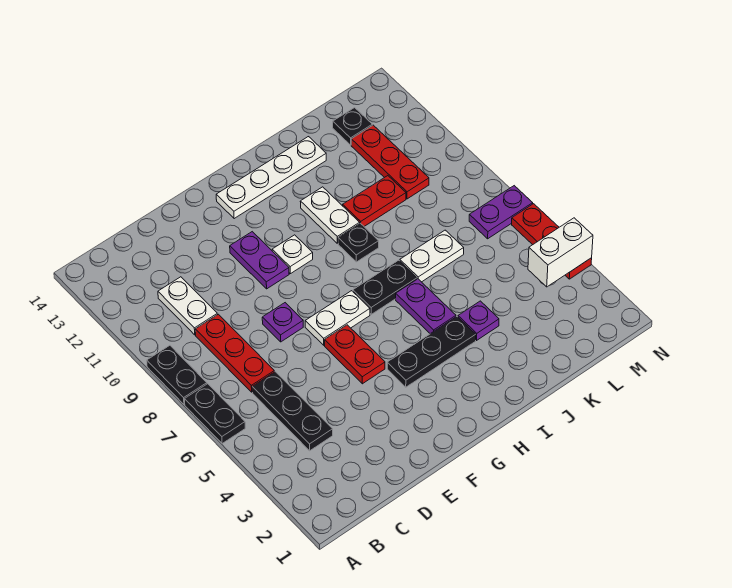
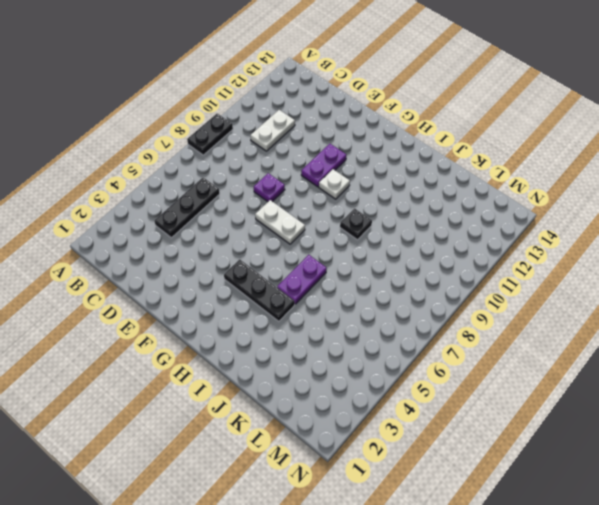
none -> black 1x2 plate [185,384,245,444]
none -> red 1x3 plate [195,314,274,392]
none -> red 1x2 plate [325,325,385,384]

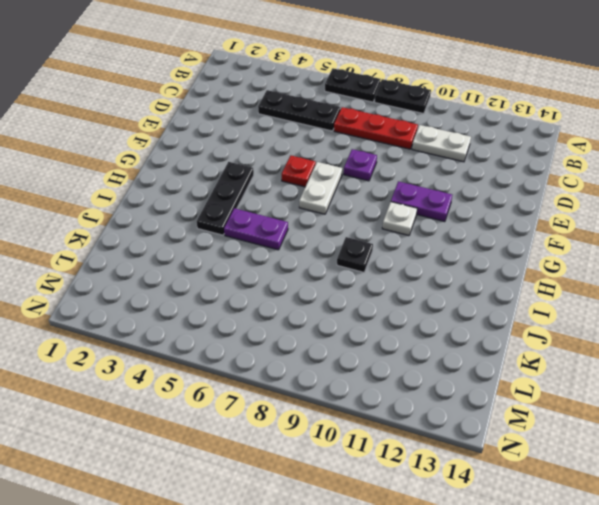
red 1x1 plate [282,156,316,187] -> red 1x2 plate [325,325,385,384]
none -> white 1x4 plate [216,137,326,219]
none -> black 1x2 plate [353,260,417,314]
none -> white 1x2 plate [300,187,360,243]

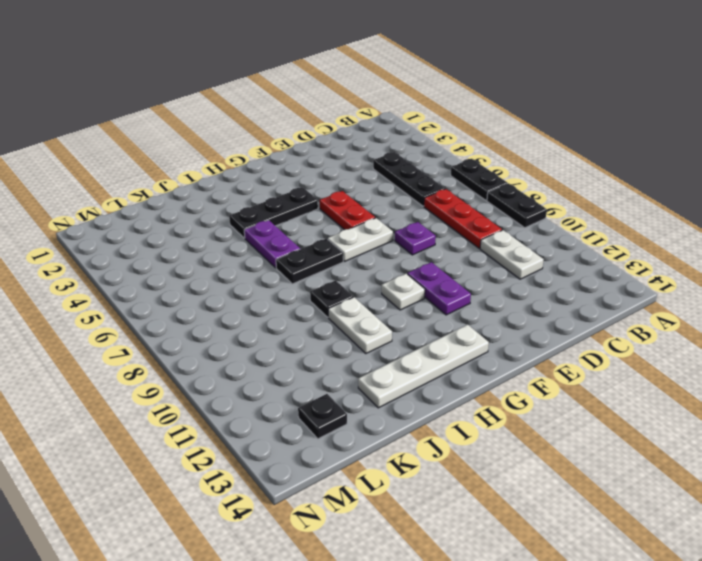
none -> purple 1x1 plate [458,301,499,340]
none -> white 1x2 plate [400,230,464,282]
none -> red 1x2 plate [343,176,406,226]

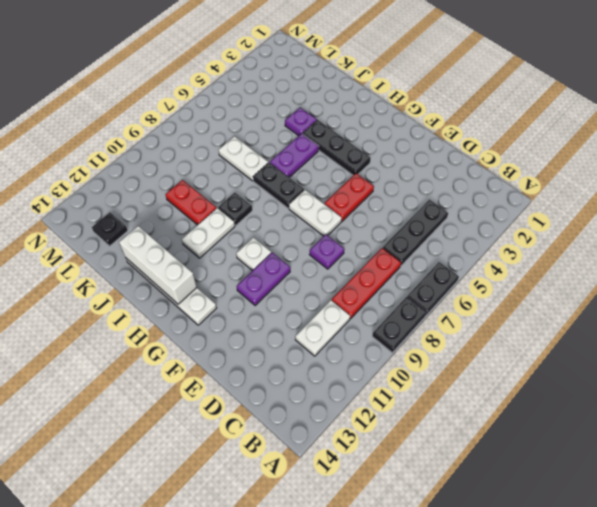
white 1x3 brick [119,226,197,304] -> none
none -> red 1x3 plate [351,125,429,199]
none -> purple 1x2 plate [469,186,533,239]
none -> red 1x3 plate [512,204,592,279]

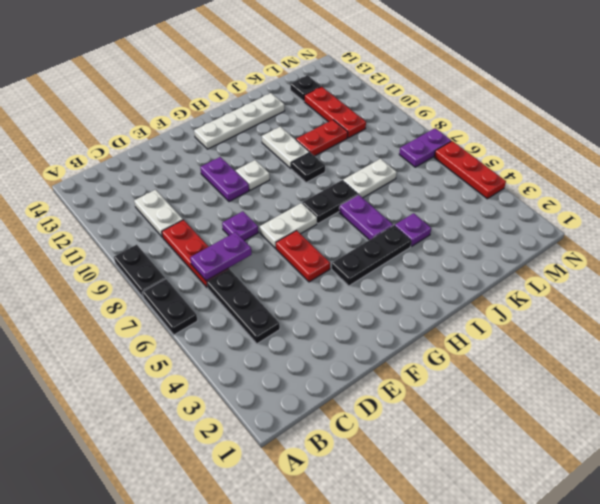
purple 1x2 plate [190,232,252,281] -> none
none -> white 1x2 brick [528,218,593,287]

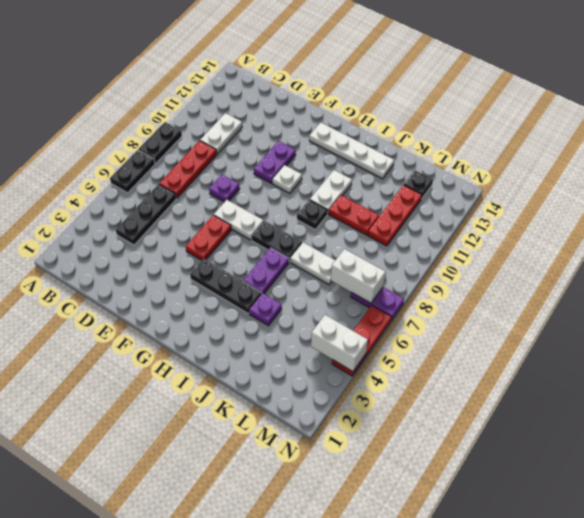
white 1x2 brick [331,249,386,303] -> none

